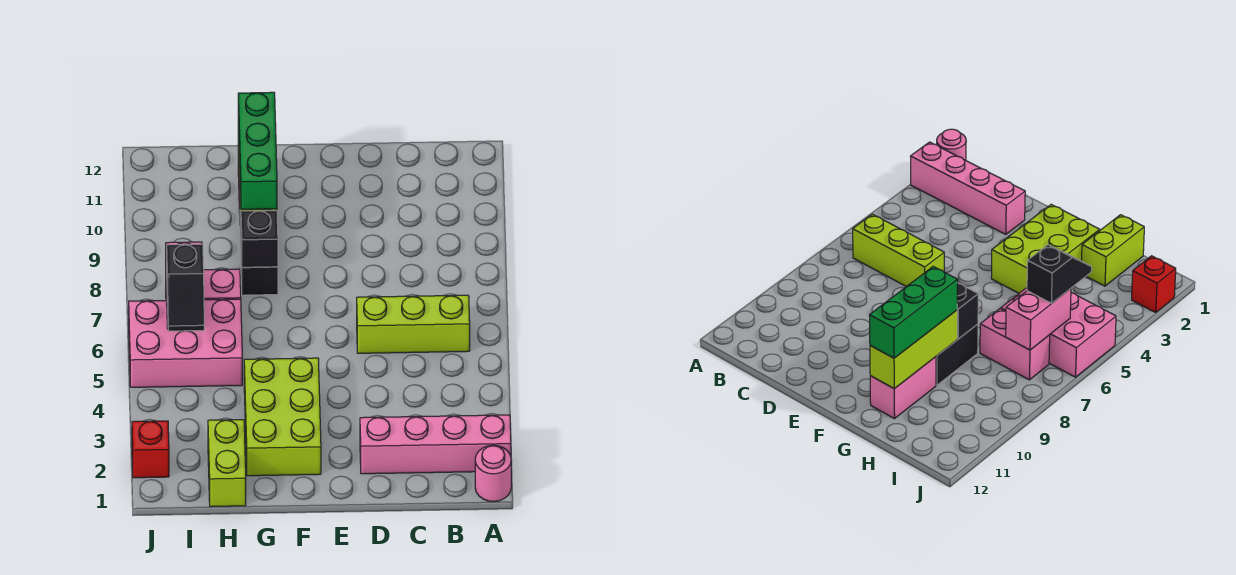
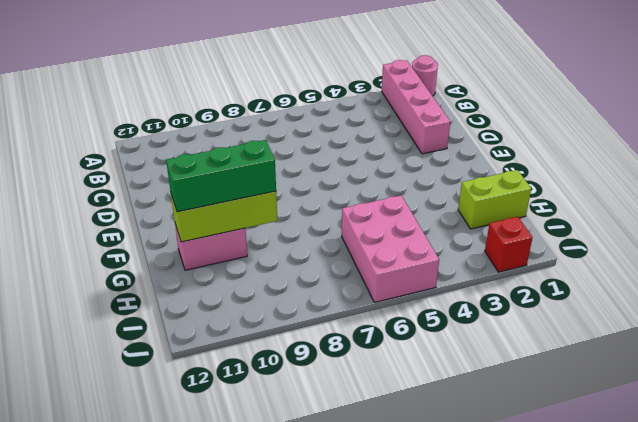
none -> lime 1x3 brick [357,295,470,353]
none -> lime 2x3 brick [244,358,321,476]
none -> black 1x2 brick [240,221,278,295]

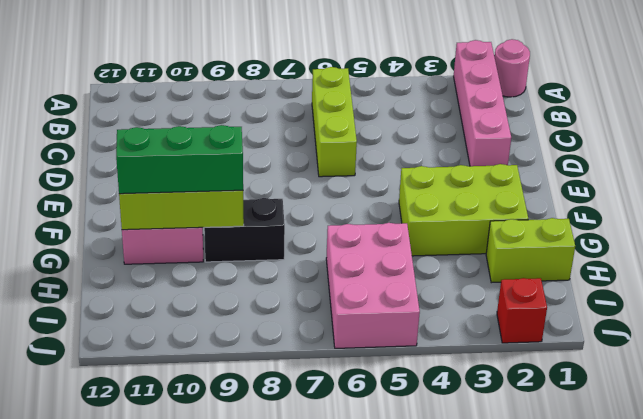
none -> pink 1x2 brick [166,269,241,301]
none -> black 1x1 brick [241,211,278,267]
none -> pink 1x2 brick [1006,289,1071,350]

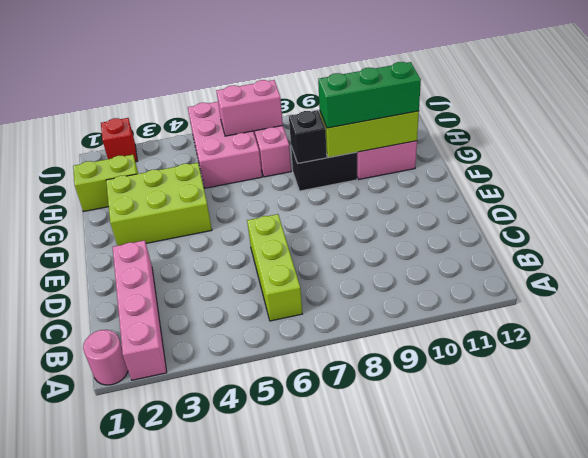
none -> black 1x2 slope [167,244,204,331]

